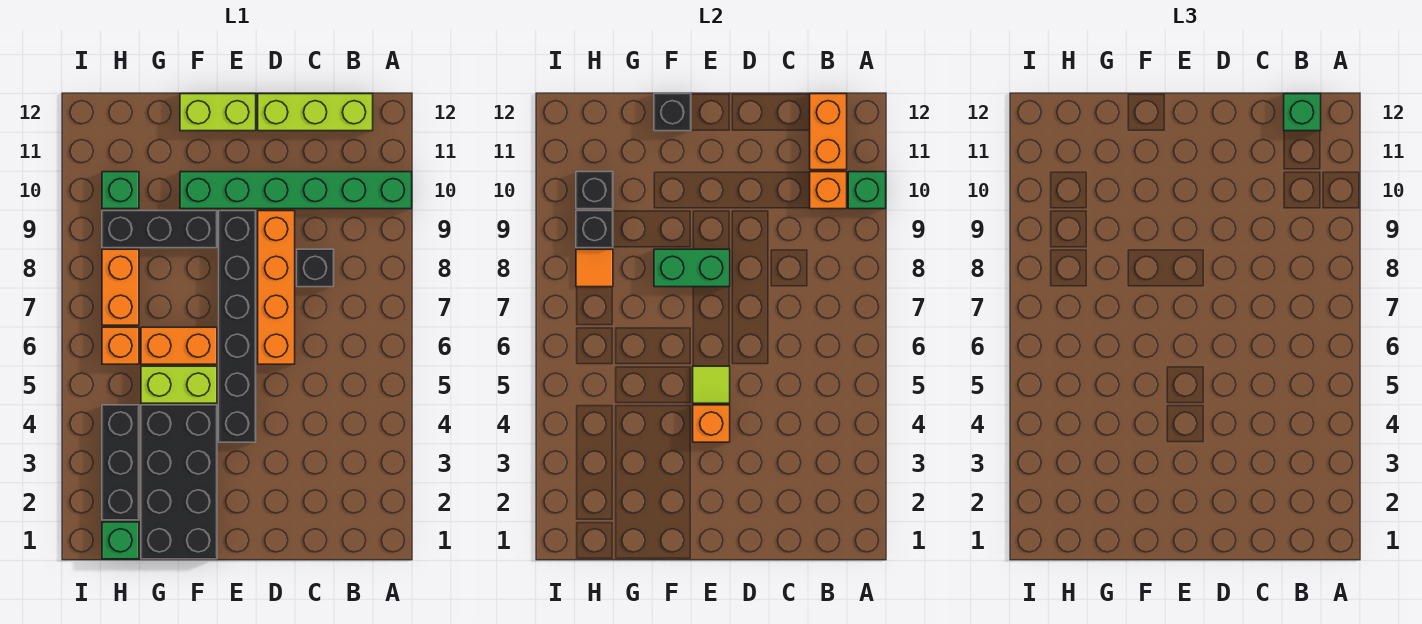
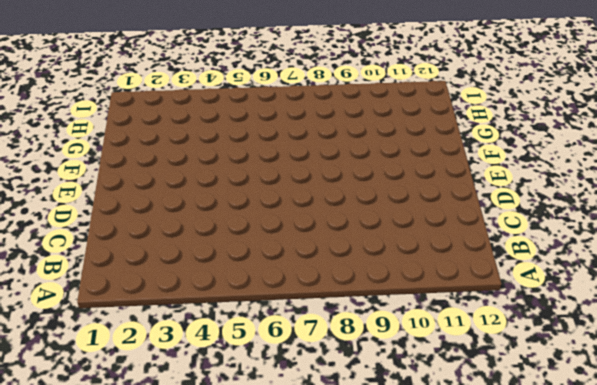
none -> green 1x6 brick [180,172,412,209]
none -> lime 1x3 brick [258,94,373,131]
none -> black 1x1 brick [297,249,334,287]

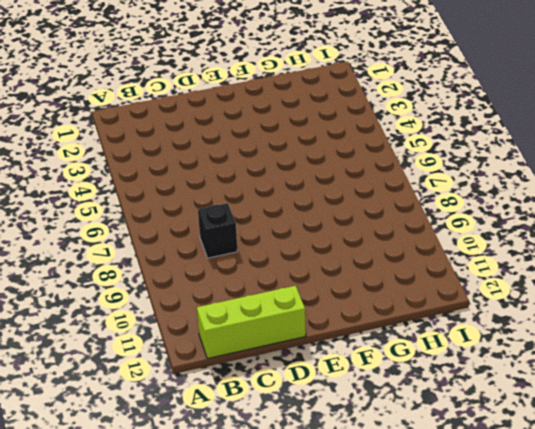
none -> green 1x6 brick [180,172,412,209]
none -> orange 1x4 brick [258,211,295,364]
none -> black 1x6 brick [219,211,256,442]

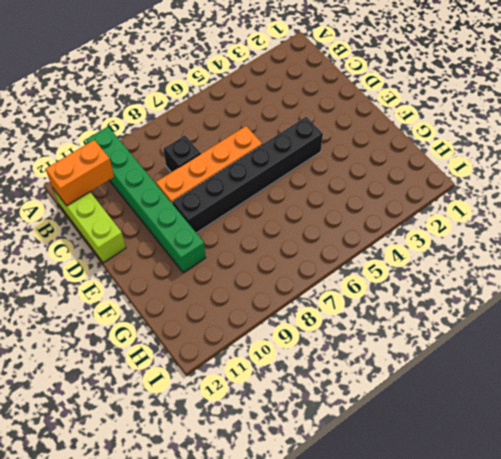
none -> lime 1x2 brick [180,94,256,131]
none -> black 2x4 brick [141,405,217,559]
none -> lime 1x2 brick [141,366,217,403]

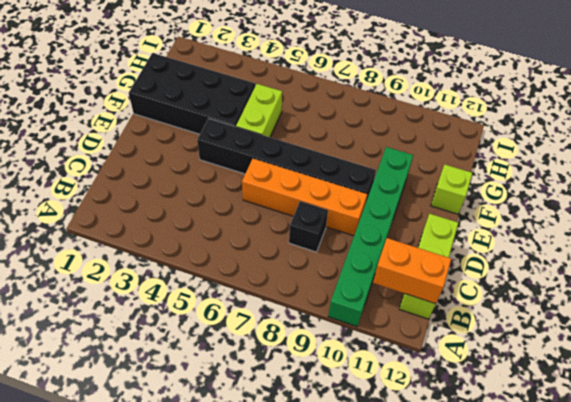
lime 1x1 brick [431,164,472,214] -> lime 1x2 brick [180,94,256,131]
none -> orange 1x2 brick [141,327,217,364]
none -> black 1x3 brick [102,211,217,248]
none -> green 1x1 brick [102,522,139,559]

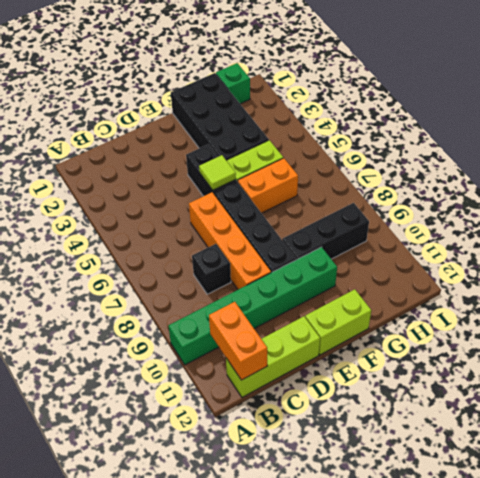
none -> black 1x3 brick [102,405,139,520]
none -> orange 1x1 brick [102,327,139,364]
none -> orange 1x2 brick [102,249,139,325]

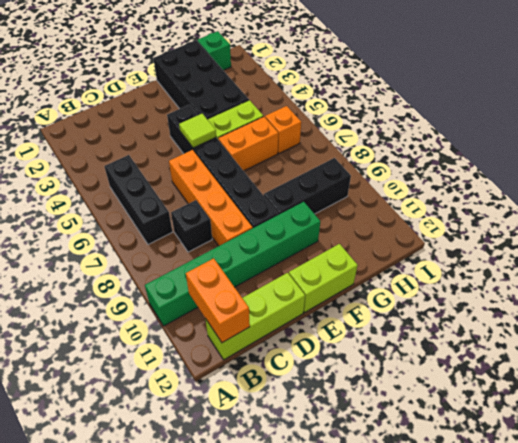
black 1x3 brick [104,155,172,245] -> black 1x3 brick moved to [102,405,139,520]
none -> orange 1x2 brick [102,249,139,325]
none -> green 1x1 brick [102,172,139,209]
none -> green 1x1 brick [848,172,886,209]

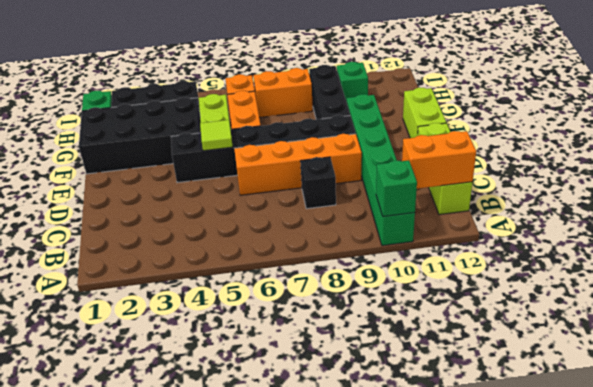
none -> orange 1x1 brick [810,172,847,209]
none -> orange 1x1 brick [693,405,730,442]
none -> green 1x2 brick [654,249,730,287]

